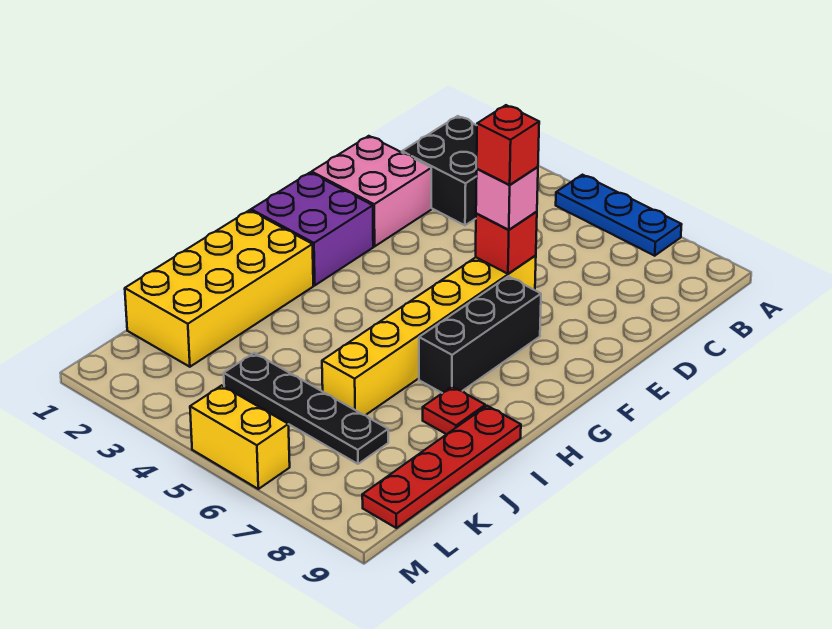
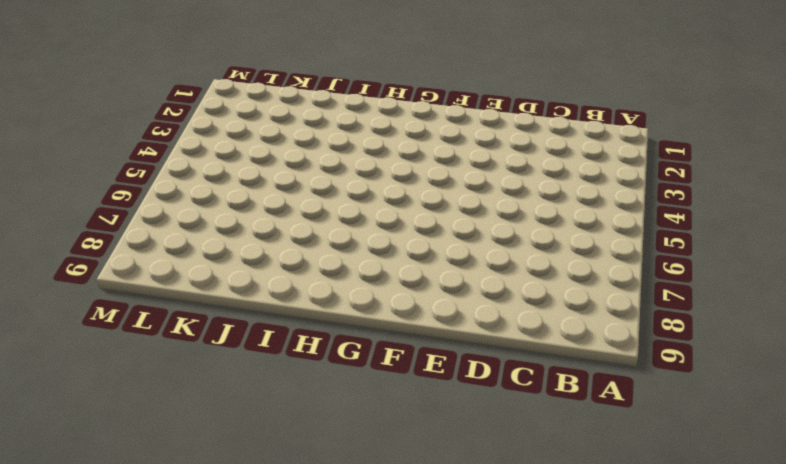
none -> blue 1x3 plate [556,175,682,256]
none -> black 2x2 brick [402,116,477,225]
none -> pink 2x2 brick [312,136,431,246]

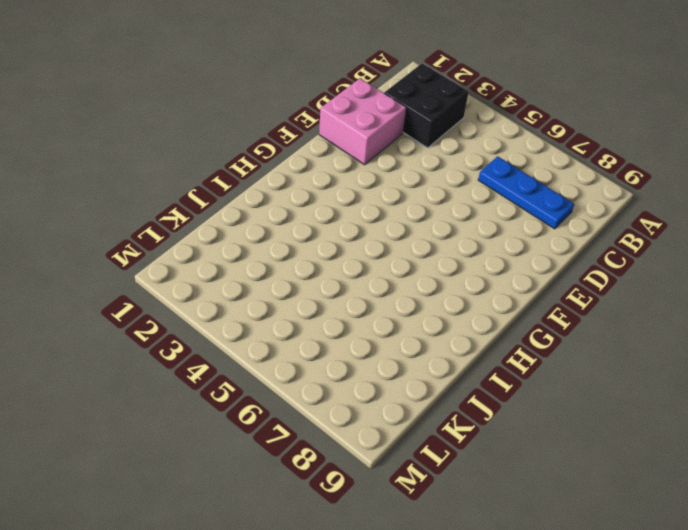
blue 1x3 plate [478,156,574,229] -> blue 1x3 plate moved to [556,175,682,256]
none -> yellow 1x6 brick [322,255,536,415]
none -> purple 2x2 brick [251,173,373,285]
none -> black 1x3 brick [419,276,541,393]

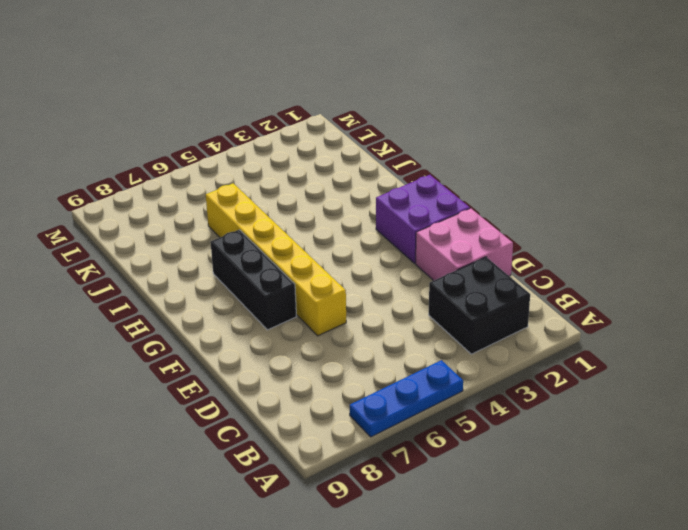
none -> yellow 2x4 brick [125,210,313,367]
none -> red 1x1 plate [423,386,485,434]
none -> red 1x4 plate [362,406,521,528]

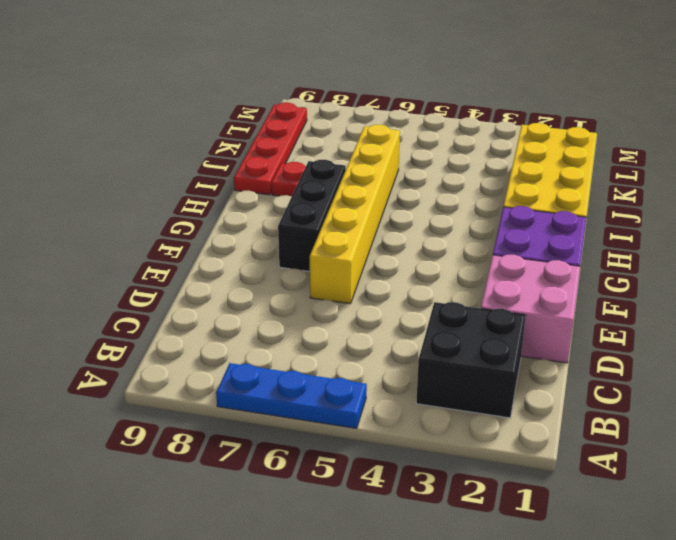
none -> black 1x4 plate [224,353,388,464]
none -> yellow 1x2 brick [190,385,290,489]
none -> red 1x1 brick [476,212,537,274]

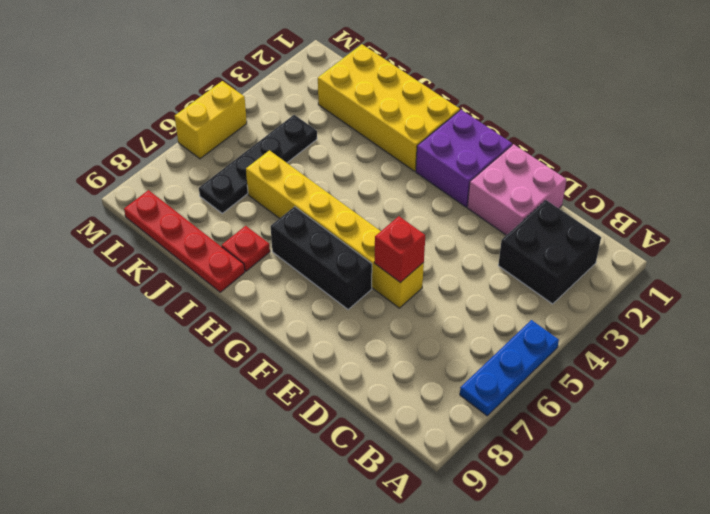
none -> pink 1x1 brick [476,167,538,230]
none -> red 1x1 brick [477,105,539,185]

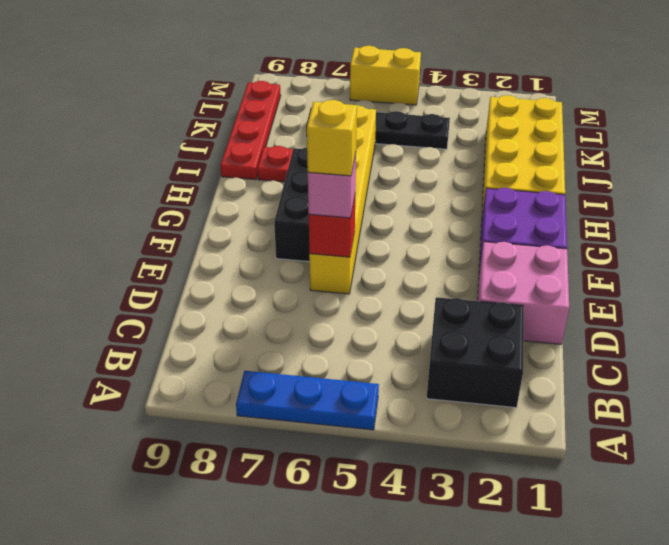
yellow 1x1 brick [307,100,357,176] -> red 1x1 brick [477,105,539,185]

